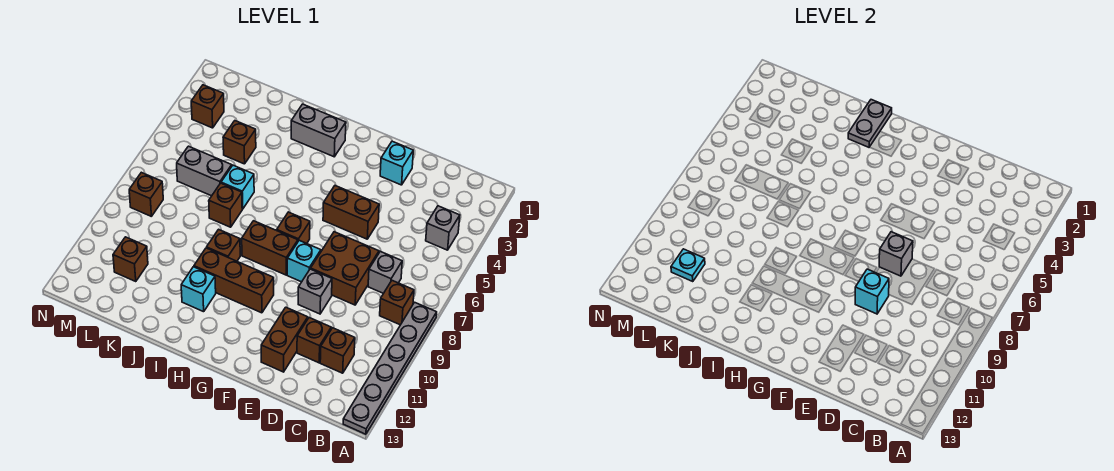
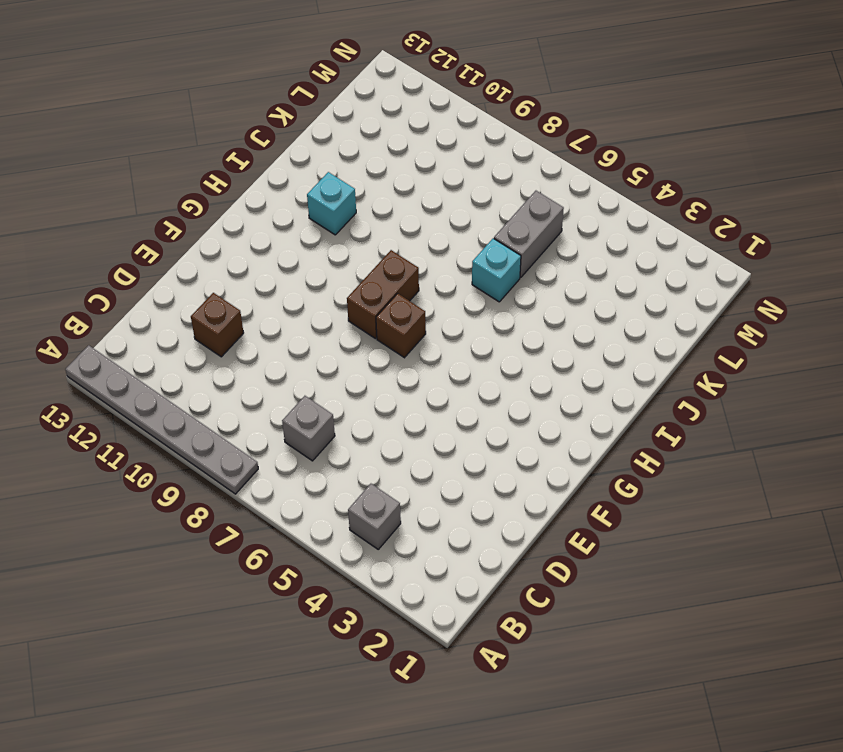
none -> brown 1x1 brick [380,281,414,325]
none -> brown 1x1 brick [320,328,355,373]
none -> brown 2x2 brick [311,232,379,305]

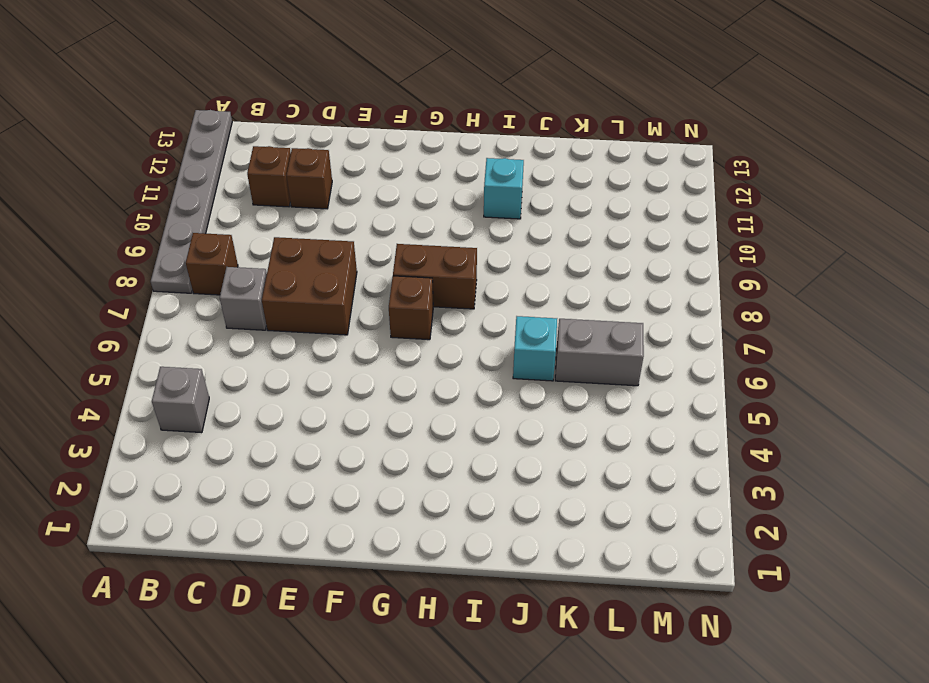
none -> cyan 1x1 brick [380,141,413,185]
none -> brown 1x2 brick [323,186,379,239]
none -> grey 1x1 brick [298,269,332,314]

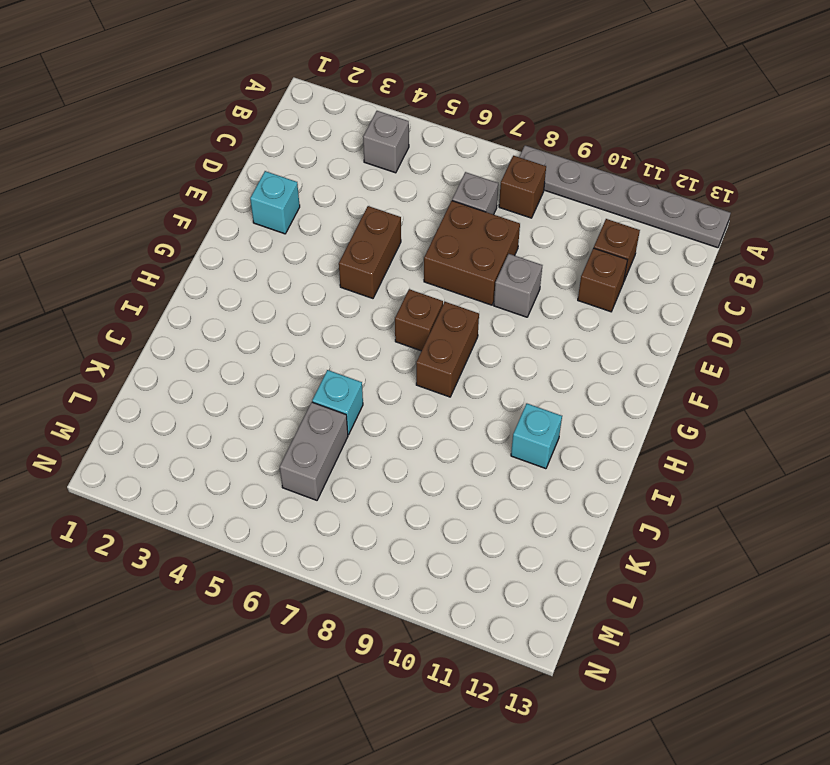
none -> brown 1x2 brick [261,307,308,372]
none -> cyan 1x1 brick [287,240,321,282]
none -> brown 1x3 brick [194,248,274,313]

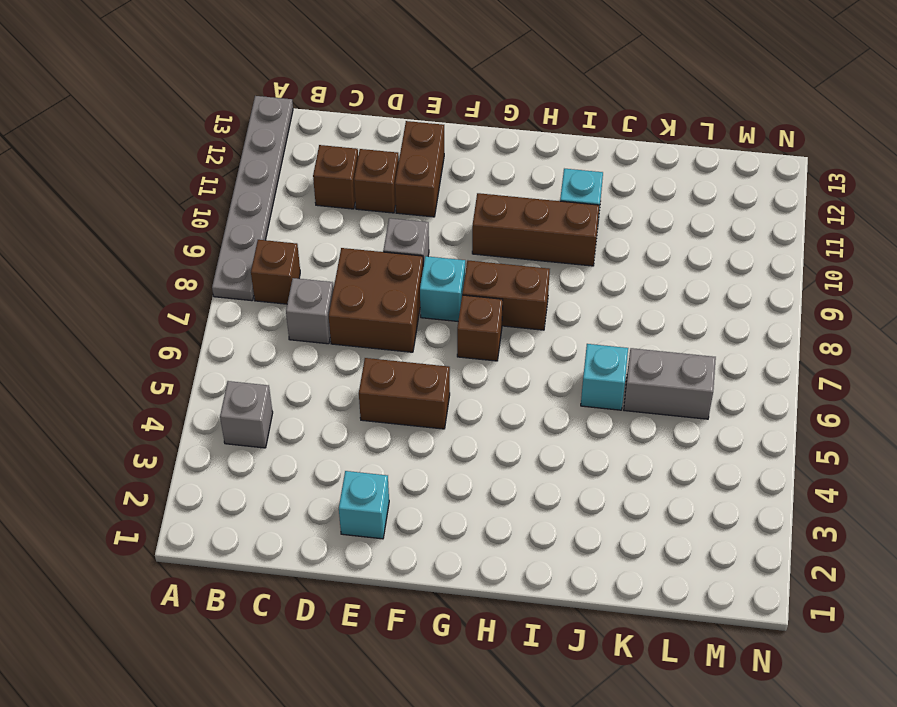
none -> grey 1x2 brick [291,104,346,157]
none -> brown 1x1 brick [207,229,240,261]
none -> brown 1x1 brick [209,183,242,227]

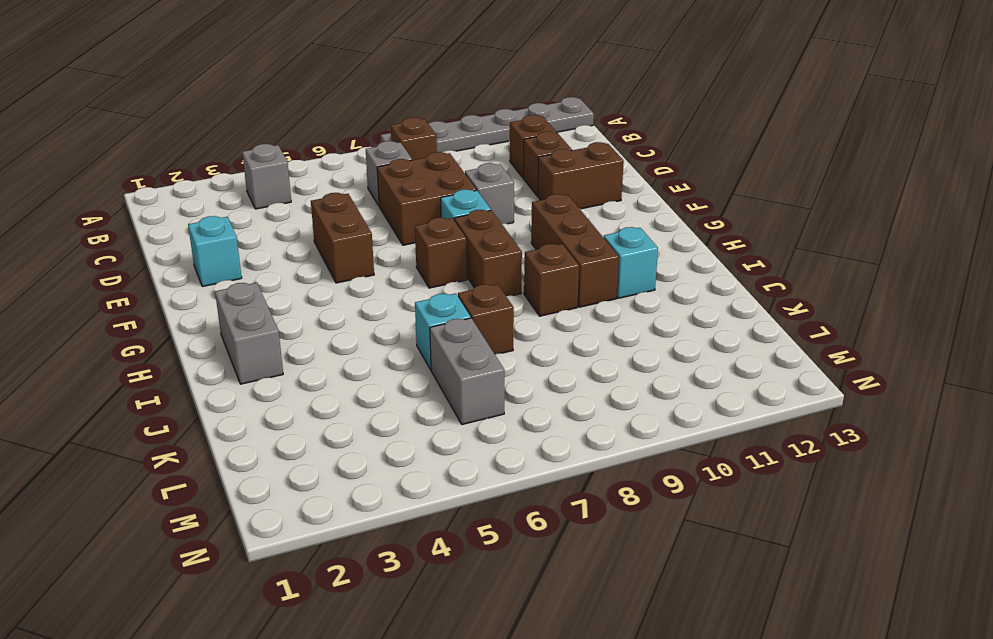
none -> brown 1x1 brick [223,121,256,164]
none -> brown 1x1 brick [113,237,148,281]
none -> brown 1x1 brick [191,85,224,128]

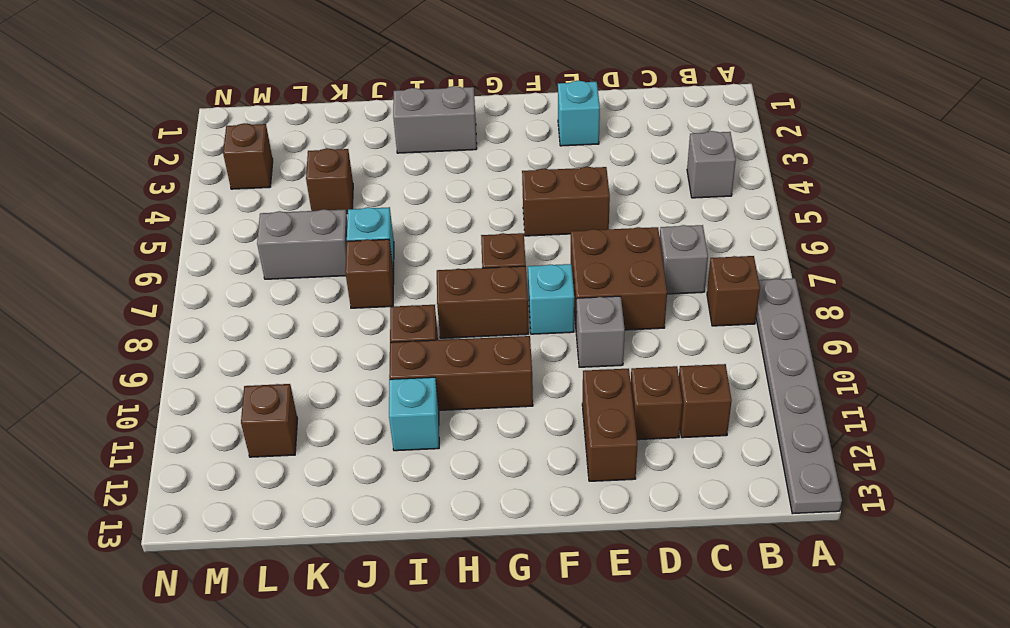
none -> brown 1x1 brick [129,172,163,217]
none -> grey 1x1 brick [879,232,913,276]
none -> cyan 1x1 brick [855,269,889,314]

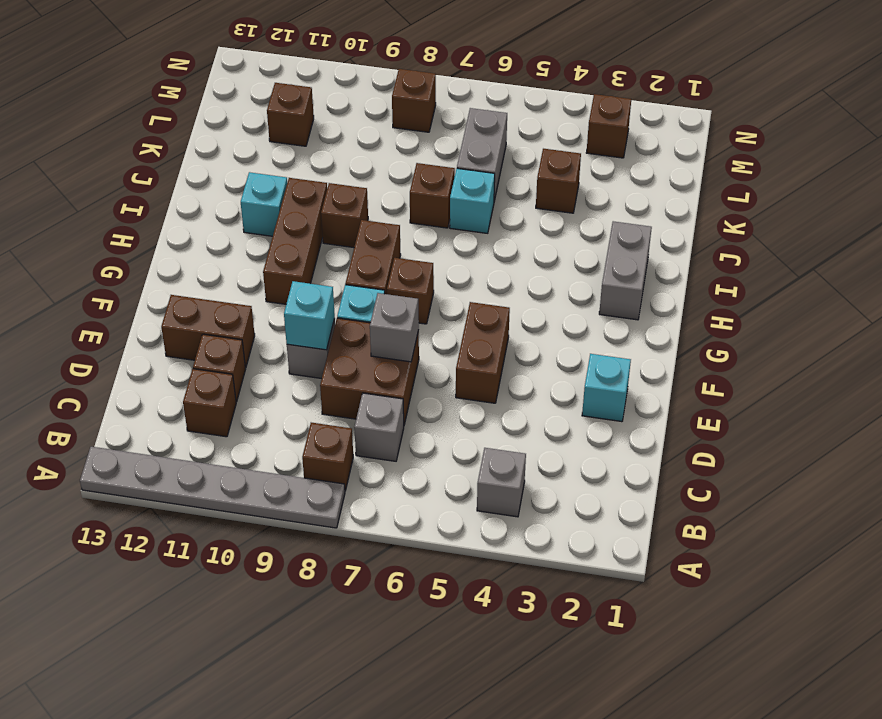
none -> grey 1x2 plate [848,100,892,147]
none -> cyan 1x1 plate [671,249,705,281]

